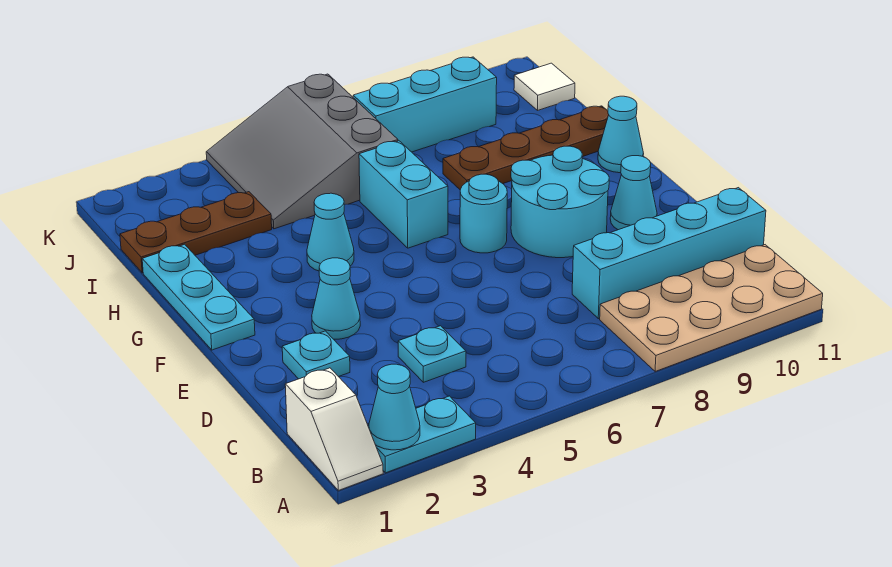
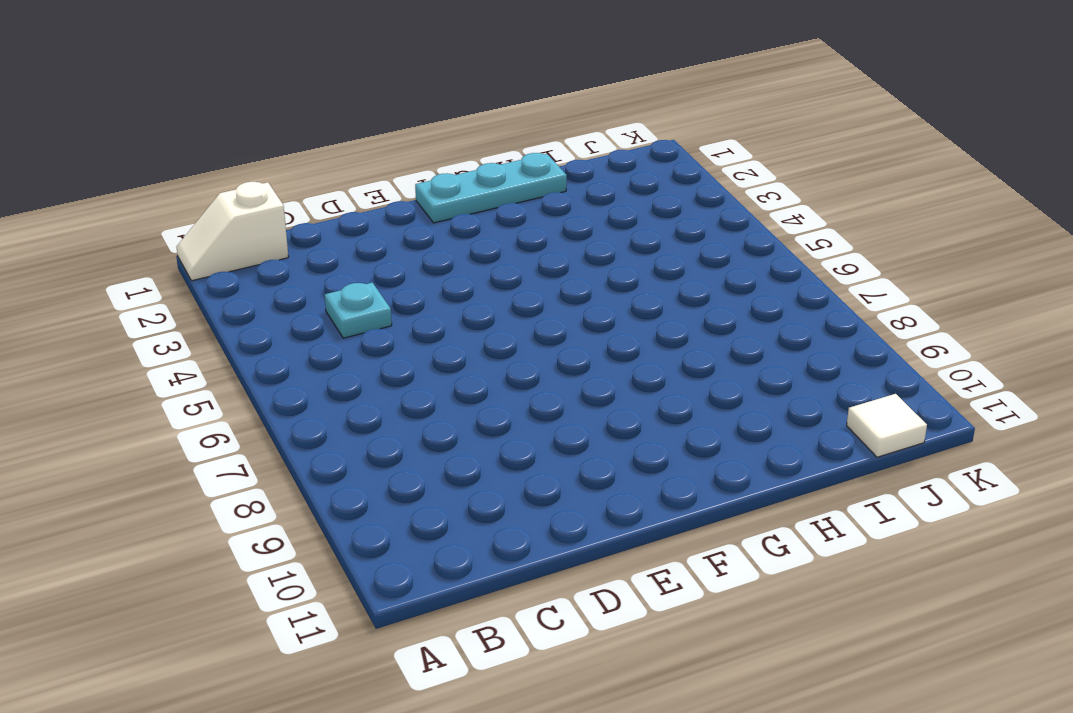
none -> cyan 1x2 plate [368,396,476,473]
none -> tan 2x4 plate [600,245,823,371]
none -> cyan 1x4 brick [572,188,766,319]

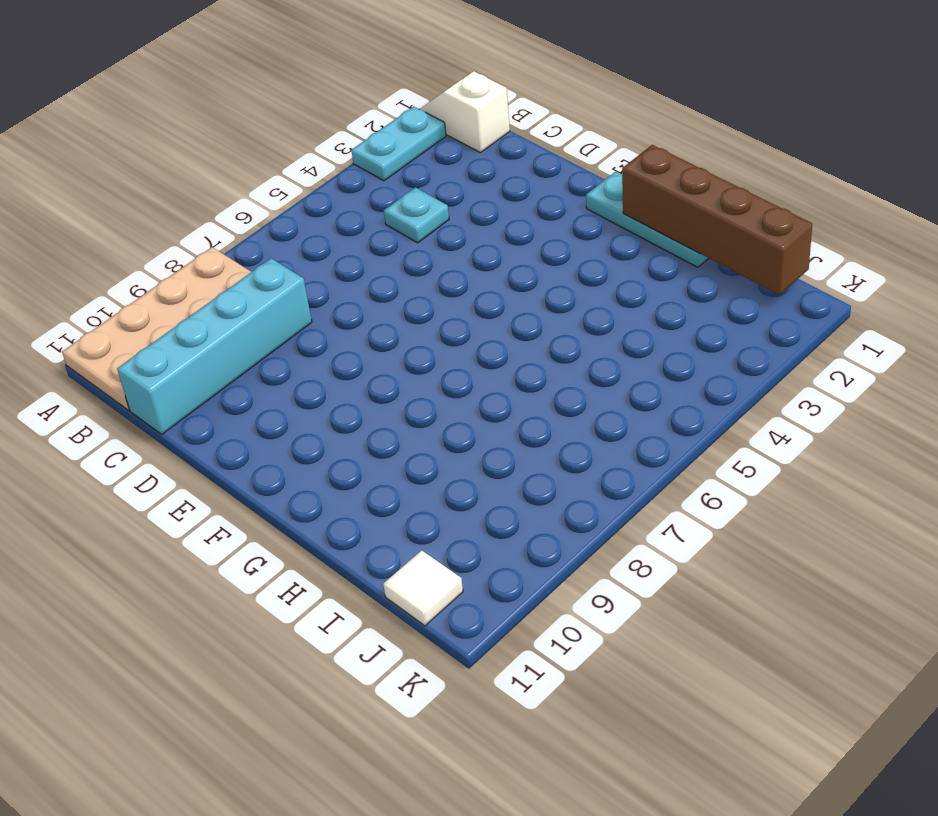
brown 1x4 brick [622,145,812,295] -> none
none -> cyan 1x1 plate [282,331,350,379]
none -> cyan 1x1 cone [312,258,360,339]
none -> cyan 2x2 round brick [511,146,609,258]

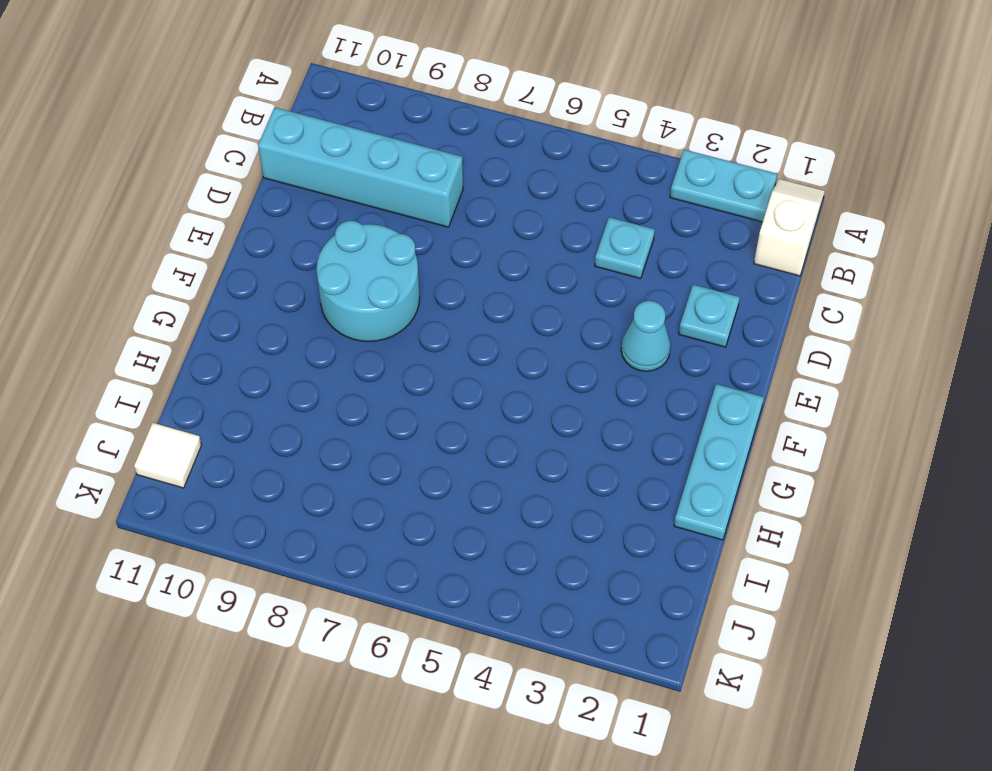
none -> tan 2x4 plate [600,245,823,371]
none -> cyan 1x1 cone [610,156,657,230]
none -> cyan 1x1 round brick [460,174,507,253]

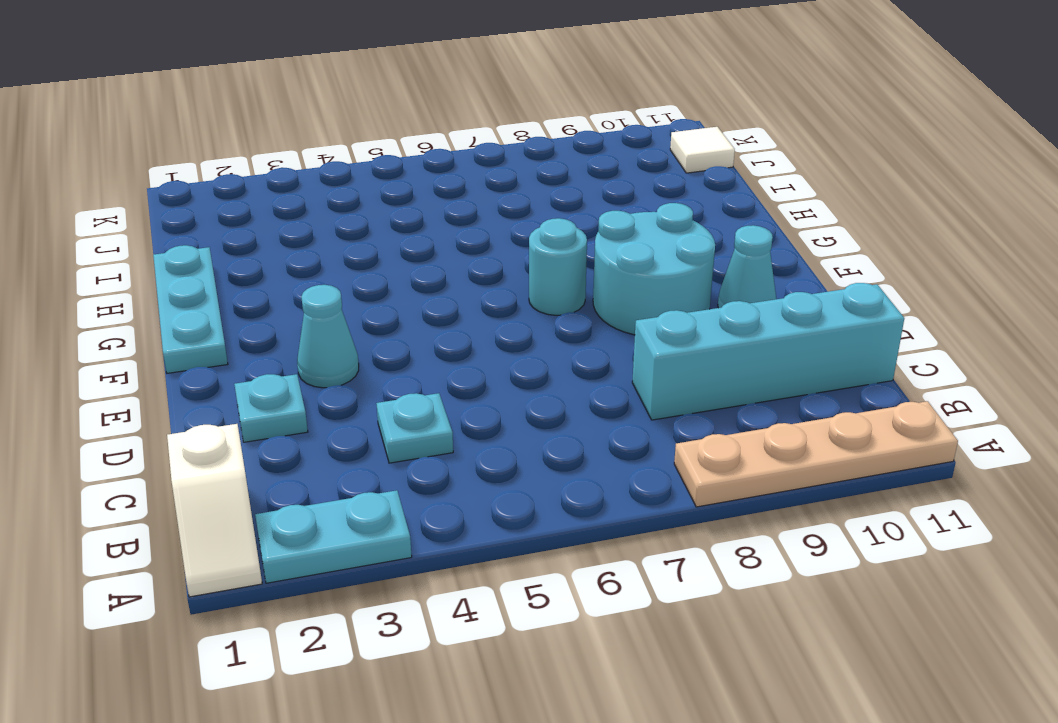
tan 1x4 plate [674,401,958,507] -> tan 2x4 plate [600,245,823,371]
none -> cyan 1x1 cone [307,193,354,271]
none -> cyan 1x2 brick [359,141,448,248]
none -> cyan 1x1 cone [598,96,644,173]

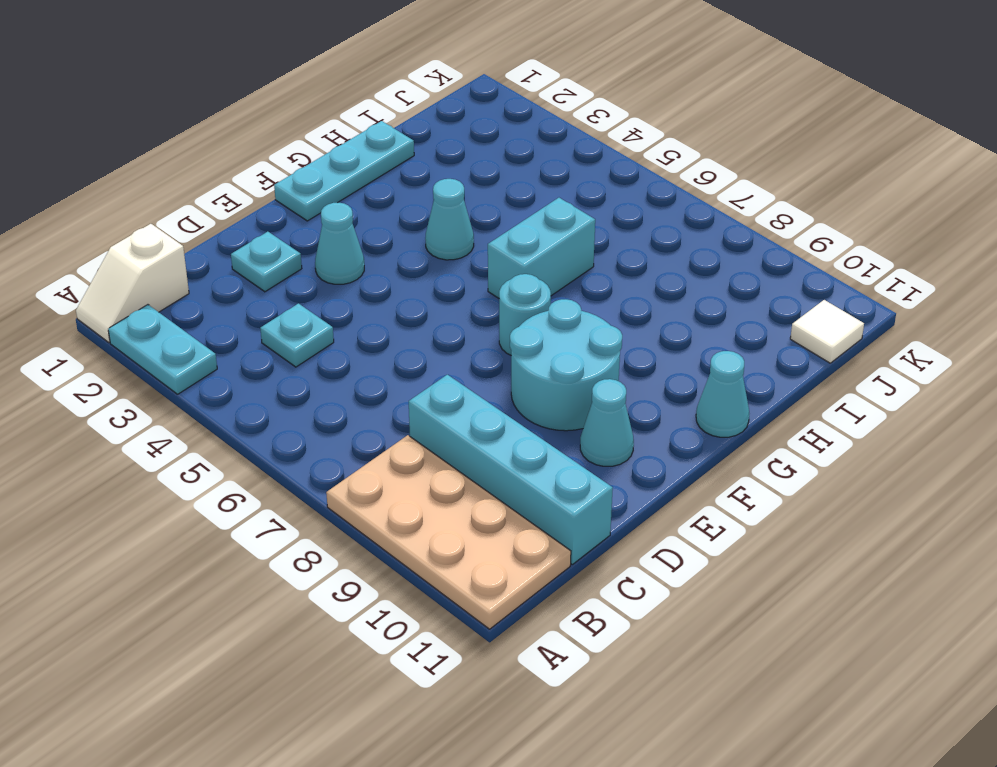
none -> brown 1x4 plate [443,106,609,190]
none -> brown 1x3 plate [120,192,272,273]
none -> grey 3x3 slope [206,74,398,229]

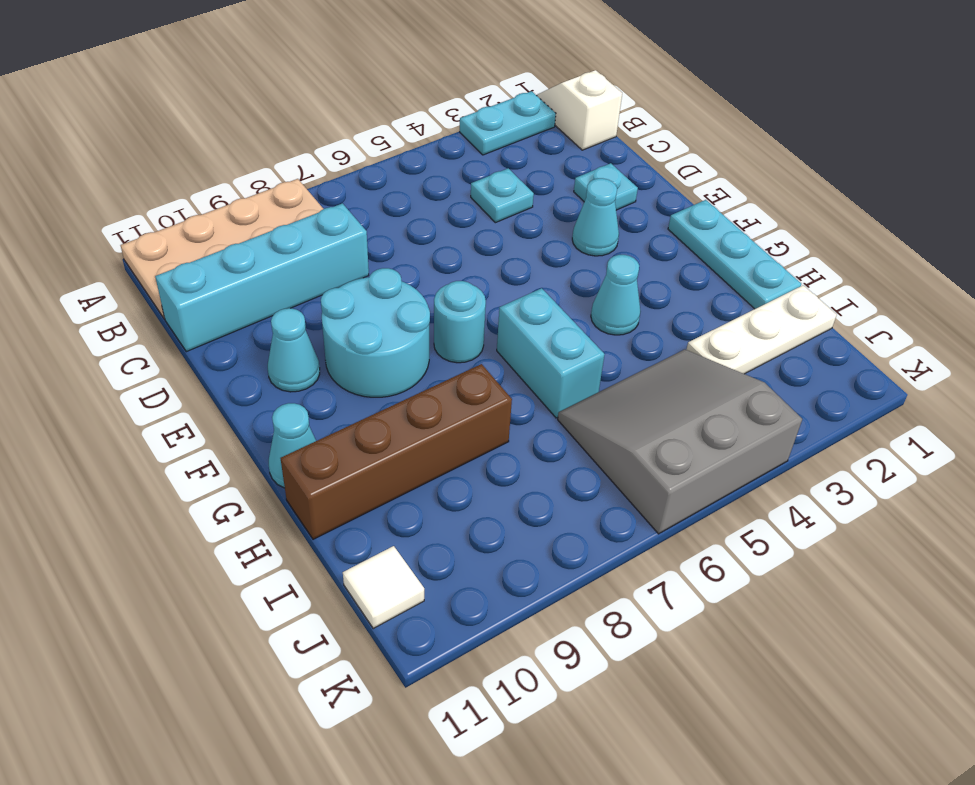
brown 1x4 brick [280,364,512,539] -> brown 1x4 plate [443,106,609,190]
white 1x3 plate [686,285,837,374] -> brown 1x3 plate [120,192,272,273]
grey 3x3 slope [558,349,802,534] -> grey 3x3 slope turned to [206,74,398,229]
none -> cyan 1x3 brick [353,57,497,152]
none -> cyan 1x1 cone [369,364,420,450]

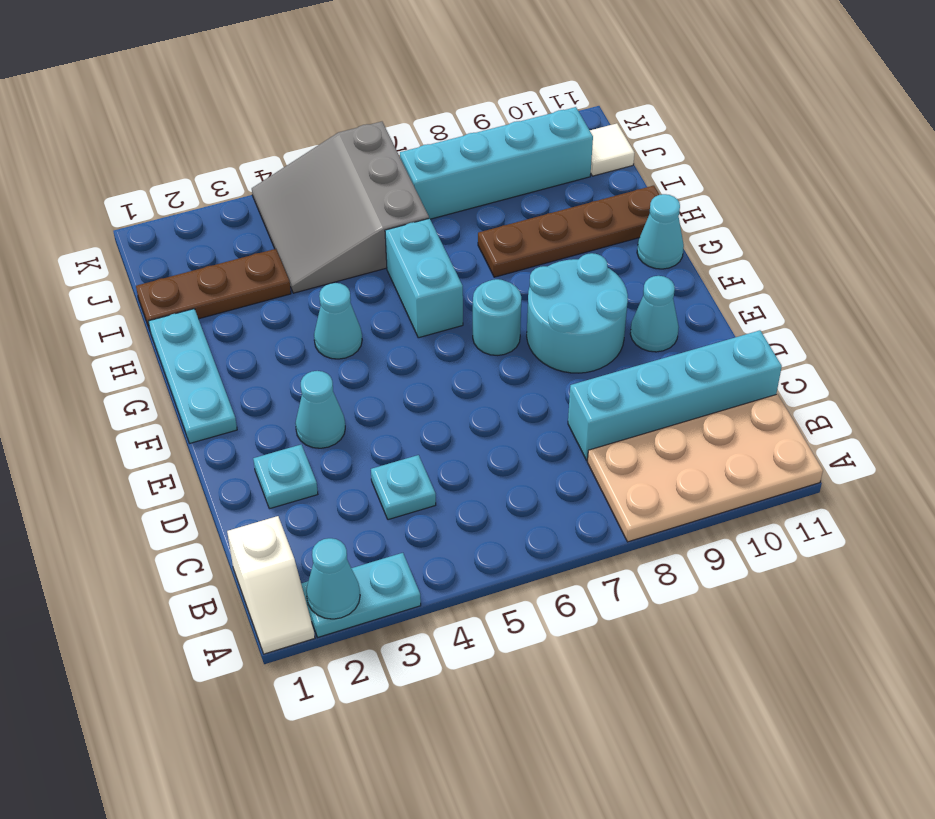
cyan 1x4 brick [400,107,593,219] -> cyan 1x3 brick [353,57,497,152]

